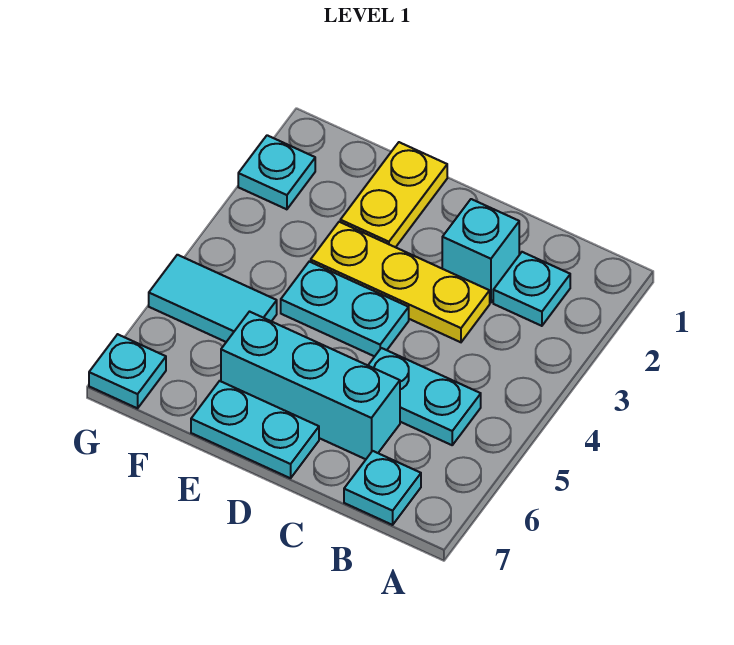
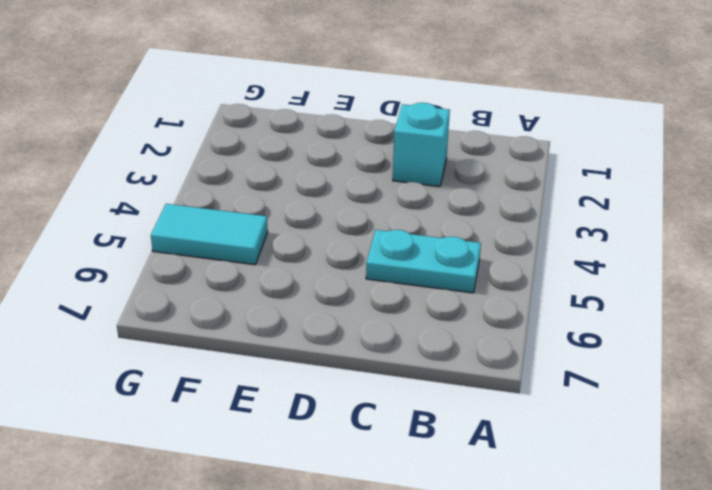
none -> cyan 1x1 plate [493,252,570,326]
none -> cyan 1x1 plate [344,451,421,525]
none -> yellow 1x3 plate [311,222,490,342]

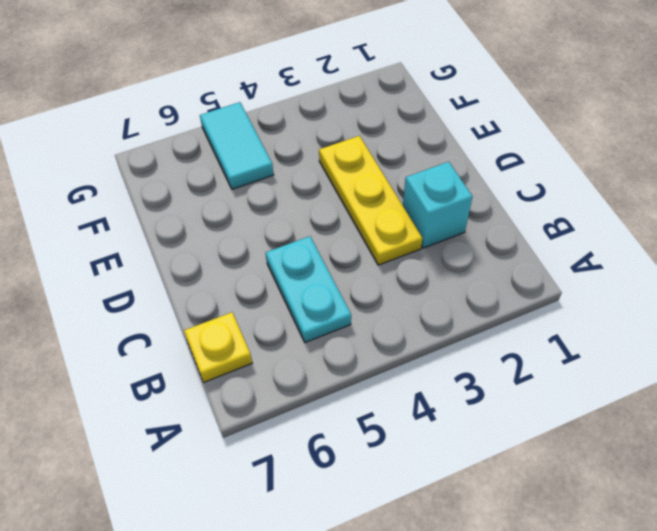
yellow 1x1 plate [184,312,252,382] -> cyan 1x1 plate [344,451,421,525]
none -> cyan 1x1 plate [493,252,570,326]
none -> cyan 1x3 brick [221,312,400,459]
none -> cyan 1x2 plate [281,262,409,356]

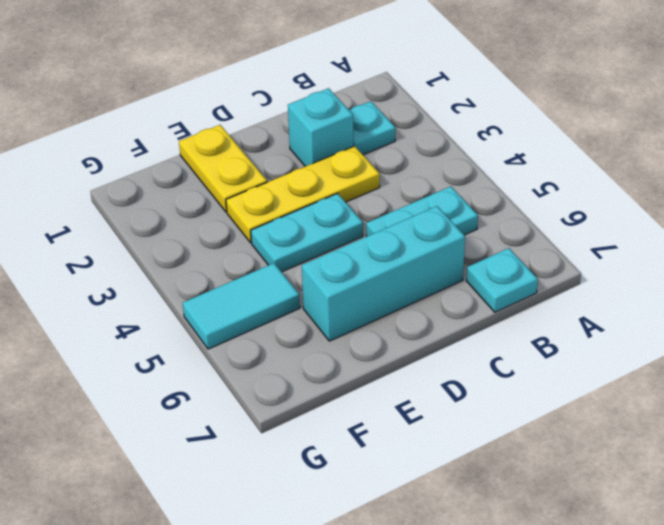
none -> cyan 1x2 plate [191,381,319,478]
none -> cyan 1x1 plate [238,135,315,209]
none -> cyan 1x1 plate [89,334,166,408]

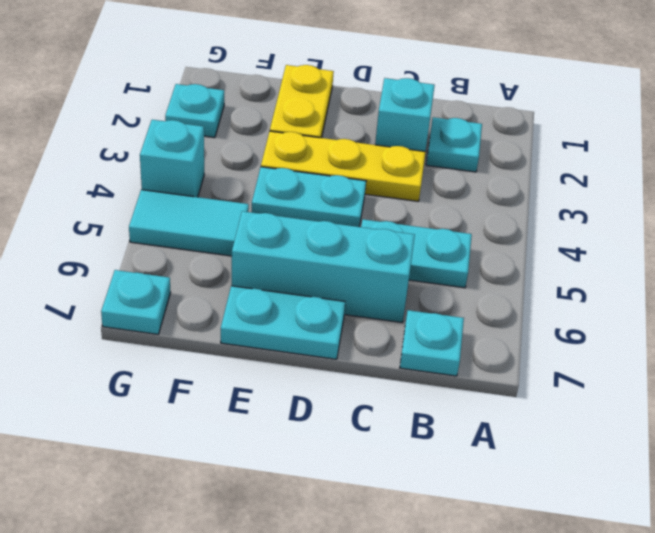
cyan 1x1 brick [140,120,204,197] -> none

